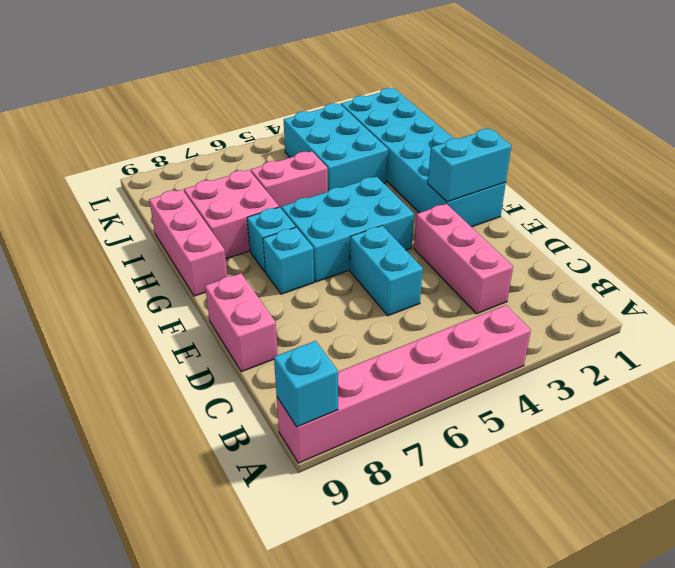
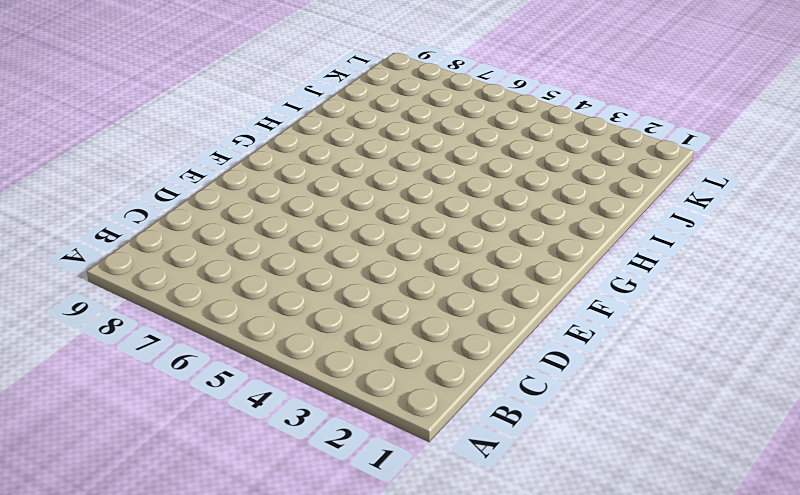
none -> pink 1x6 brick [277,305,531,463]
none -> pink 1x3 brick [414,204,513,314]
none -> cyan 1x2 brick [350,226,423,316]

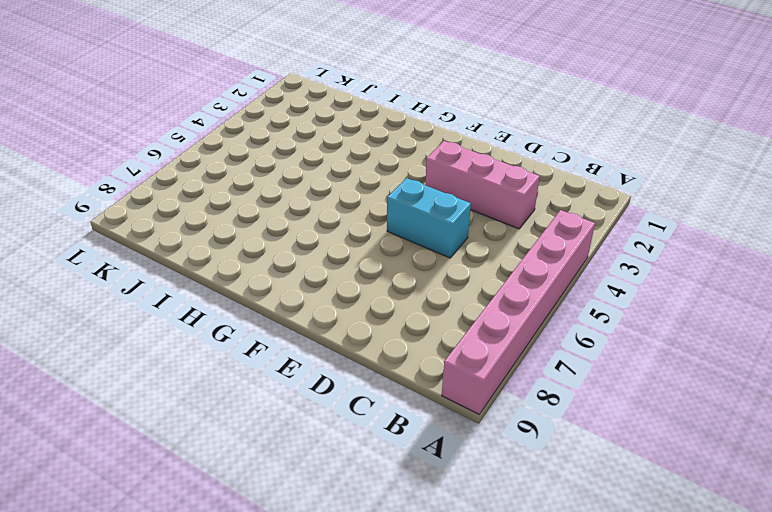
none -> pink 1x2 brick [205,273,278,372]
none -> cyan 2x6 brick [341,88,506,227]
none -> cyan 2x3 brick [281,177,414,282]

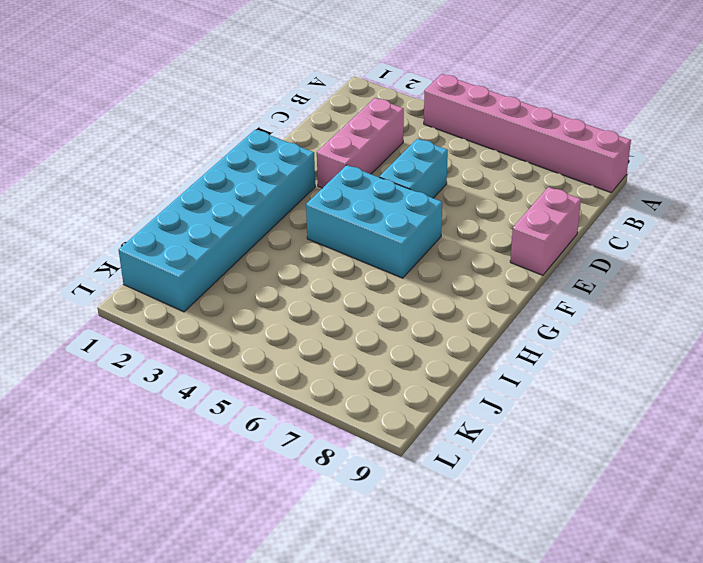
none -> cyan 1x1 brick [263,227,314,294]
none -> cyan 1x1 brick [247,207,296,272]
none -> pink 1x3 brick [149,190,227,296]

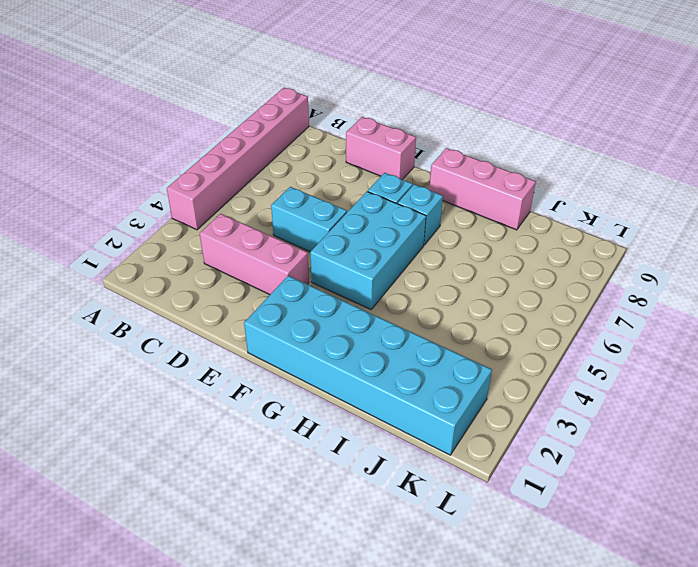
none -> pink 2x2 brick [184,170,279,259]
none -> cyan 2x3 brick [284,103,388,191]
none -> pink 1x2 brick [251,151,328,208]

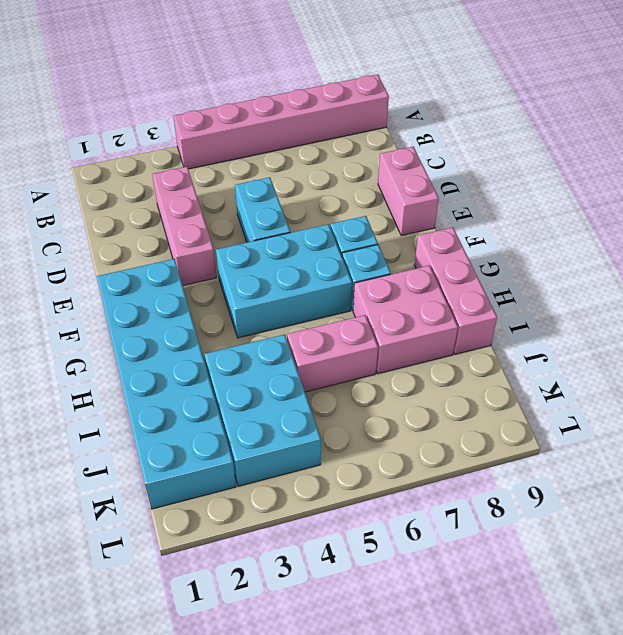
none -> cyan 1x1 brick [274,341,338,427]
none -> cyan 1x2 brick [428,129,511,202]

